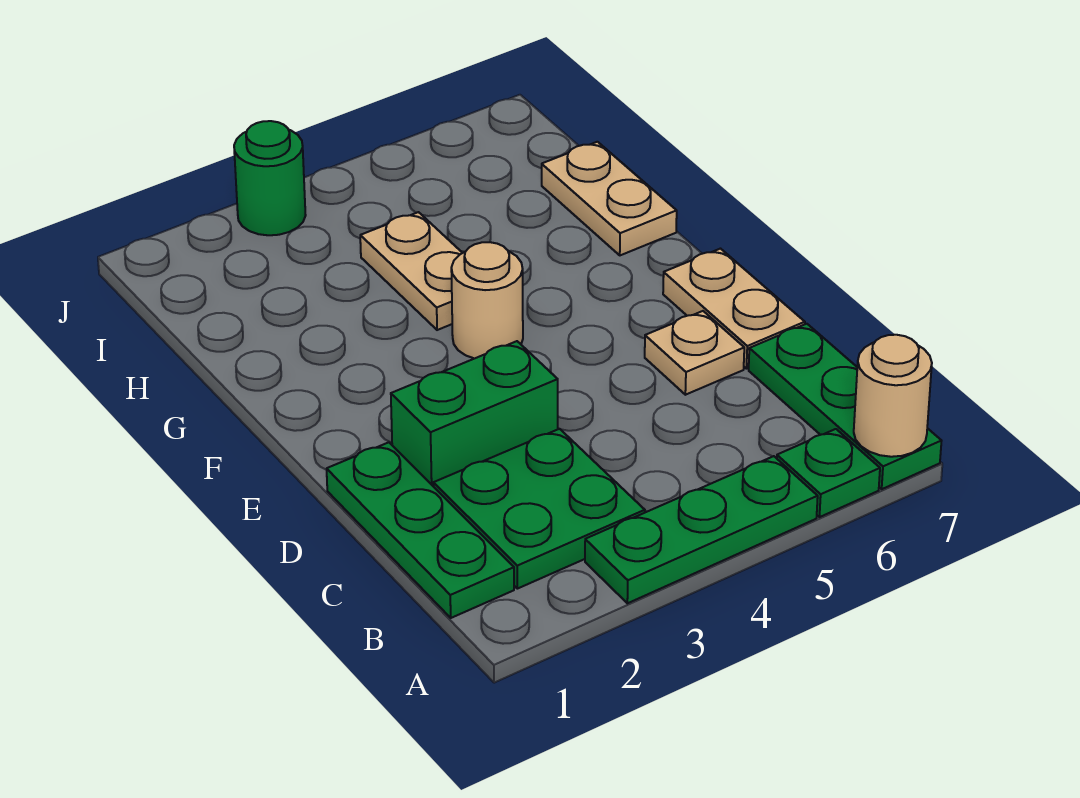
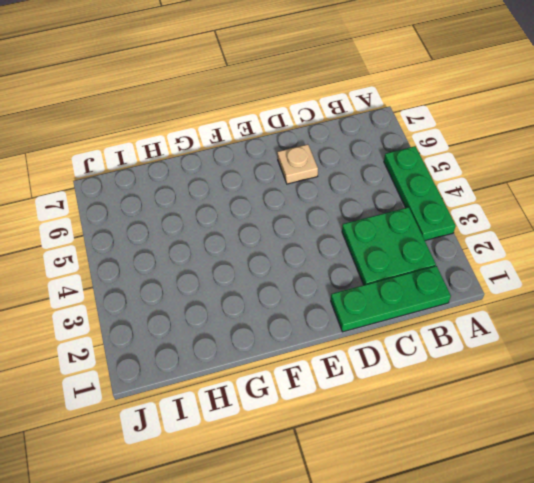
none -> green 1x1 plate [777,429,880,517]
none -> green 1x3 plate [749,324,941,489]
none -> green 1x2 brick [391,341,558,487]

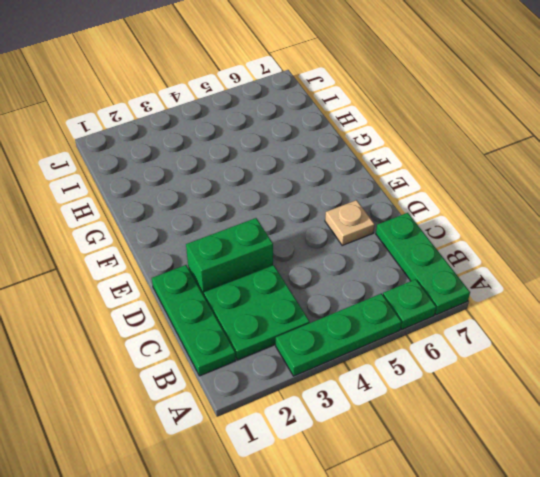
none -> tan 1x2 plate [663,249,805,369]
none -> tan 1x1 round brick [451,242,523,359]
none -> tan 1x2 plate [360,212,462,330]

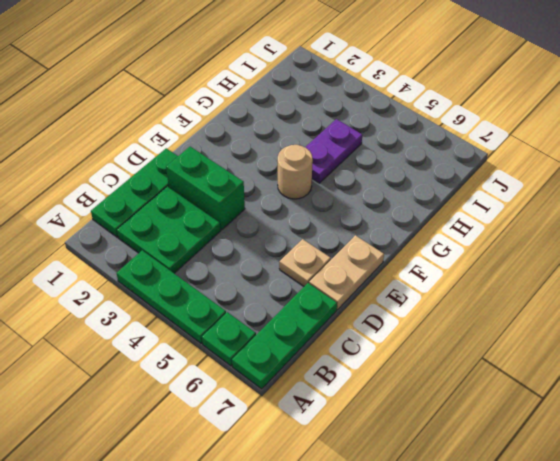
purple 1x2 plate [305,119,362,183] -> tan 1x2 plate [360,212,462,330]
none -> tan 1x2 plate [542,142,677,255]
none -> green 1x1 round brick [234,121,306,235]
none -> tan 1x1 round brick [854,335,932,457]

